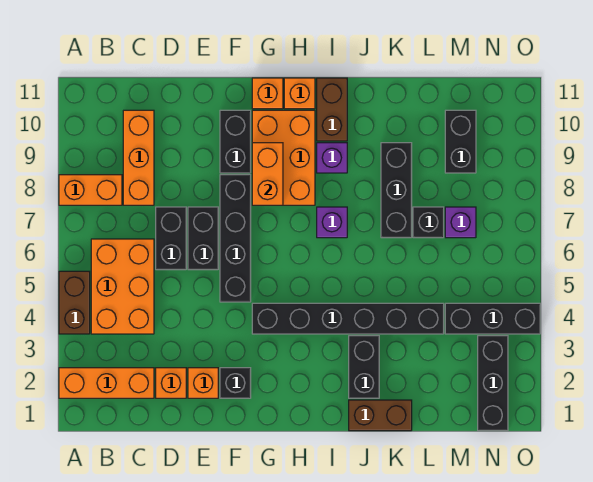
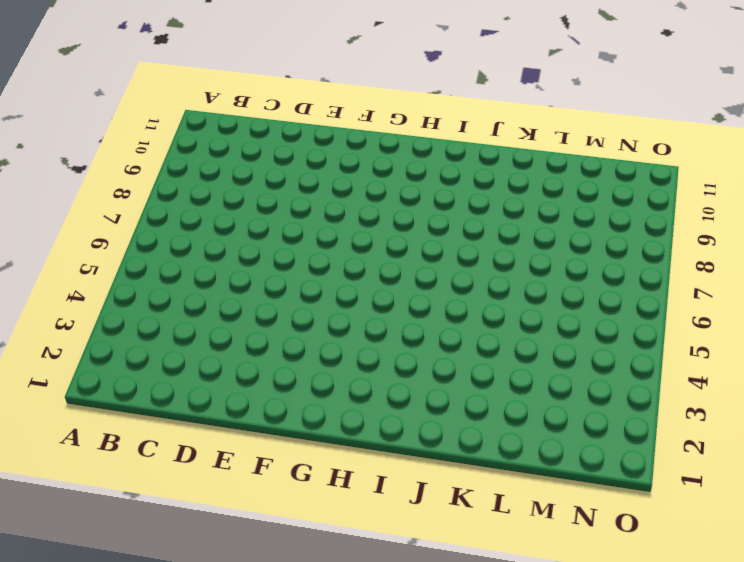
none -> orange 1x3 brick [59,368,154,398]
none -> brown 1x2 brick [59,271,90,334]
none -> orange 1x2 brick [59,175,122,205]

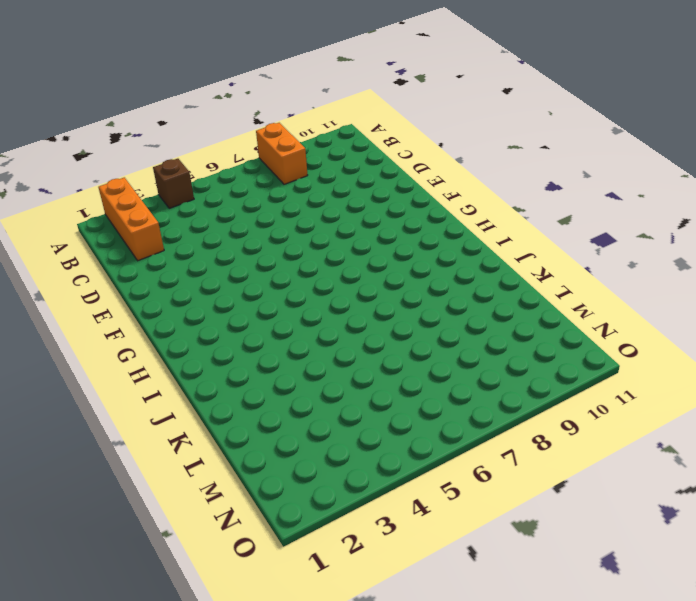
brown 1x1 brick [153,159,194,208] -> brown 1x2 brick [59,271,90,334]
none -> orange 2x3 brick [91,239,154,334]
none -> orange 1x3 brick [123,110,154,205]
none -> orange 1x1 brick [156,368,186,398]

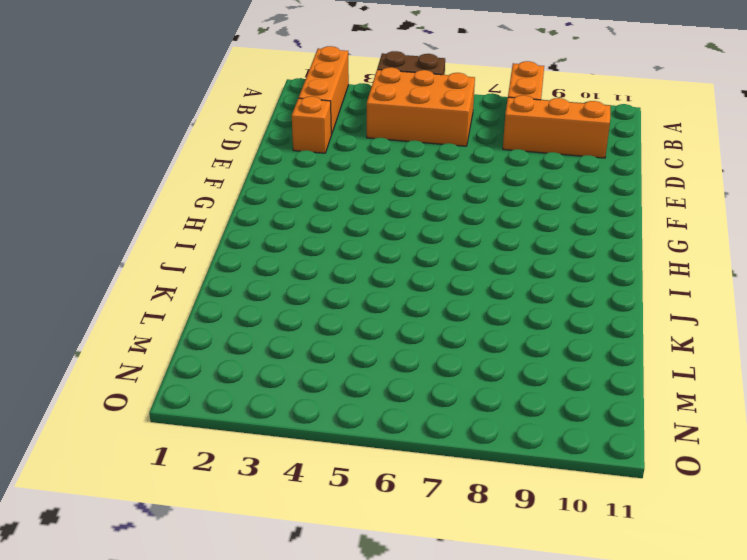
none -> black 1x2 brick [156,207,186,270]
none -> orange 1x1 brick [188,368,218,398]
none -> black 1x2 brick [188,207,218,270]

